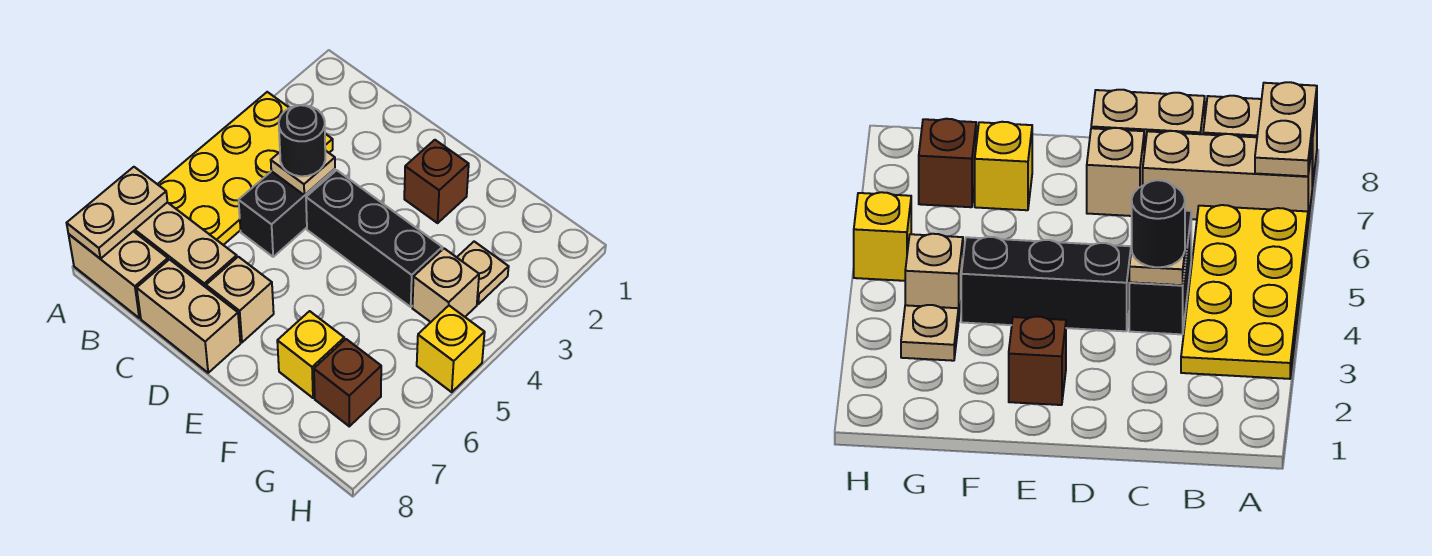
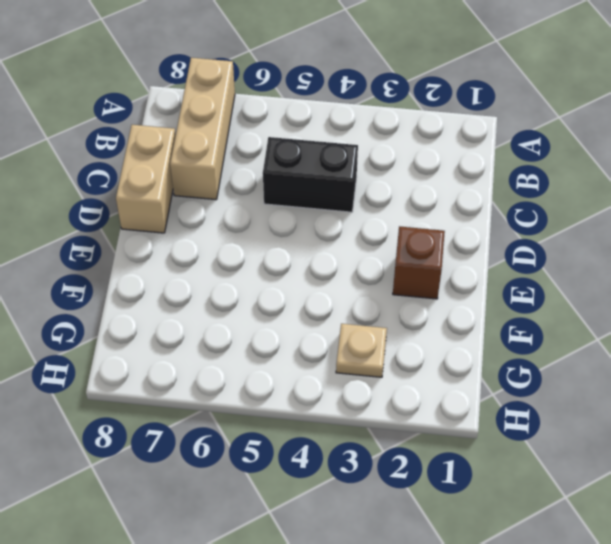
none -> yellow 2x4 plate [158,92,333,245]
none -> tan 1x2 brick [69,231,168,318]
none -> black 1x3 brick [306,170,442,307]

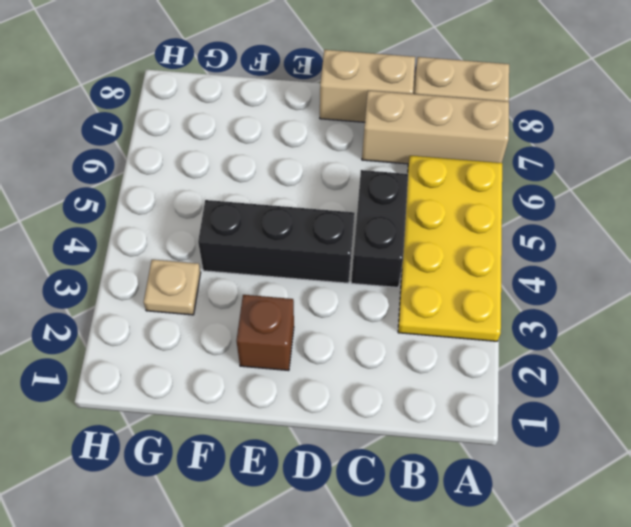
none -> tan 1x1 brick [206,257,274,342]
none -> yellow 1x1 brick [277,311,344,398]
none -> tan 1x1 brick [412,249,479,322]

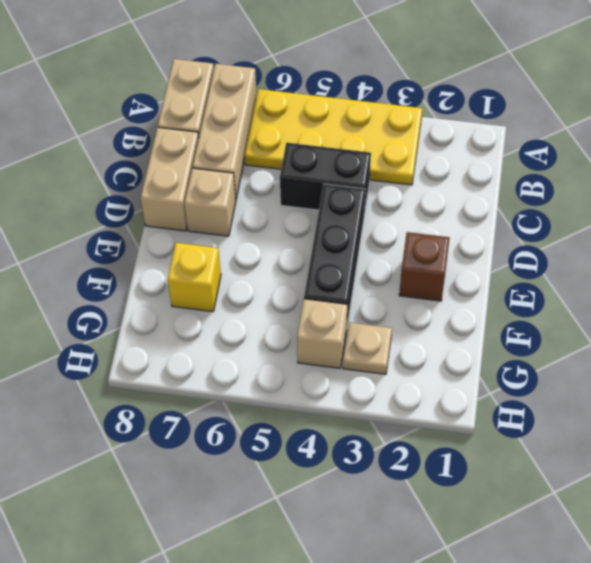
none -> brown 1x1 brick [314,339,381,426]
none -> yellow 1x1 brick [417,306,485,392]
none -> tan 1x2 plate [67,167,167,259]

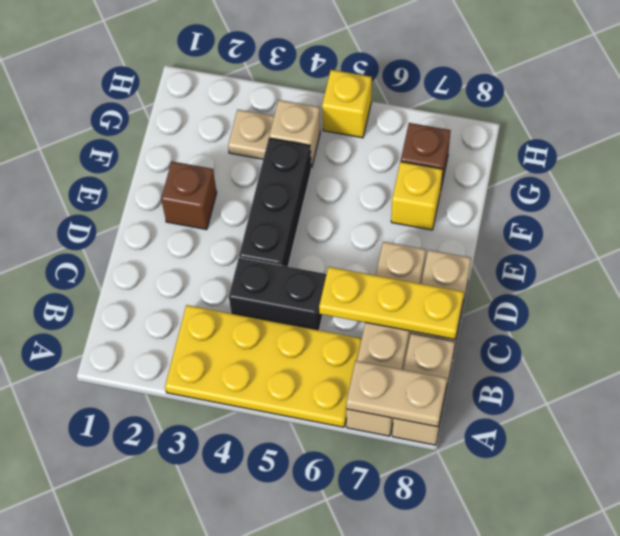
yellow 1x3 plate [319,267,464,339] -> none
none -> tan 1x1 plate [271,150,335,195]
none -> black 1x1 round brick [279,105,325,176]

